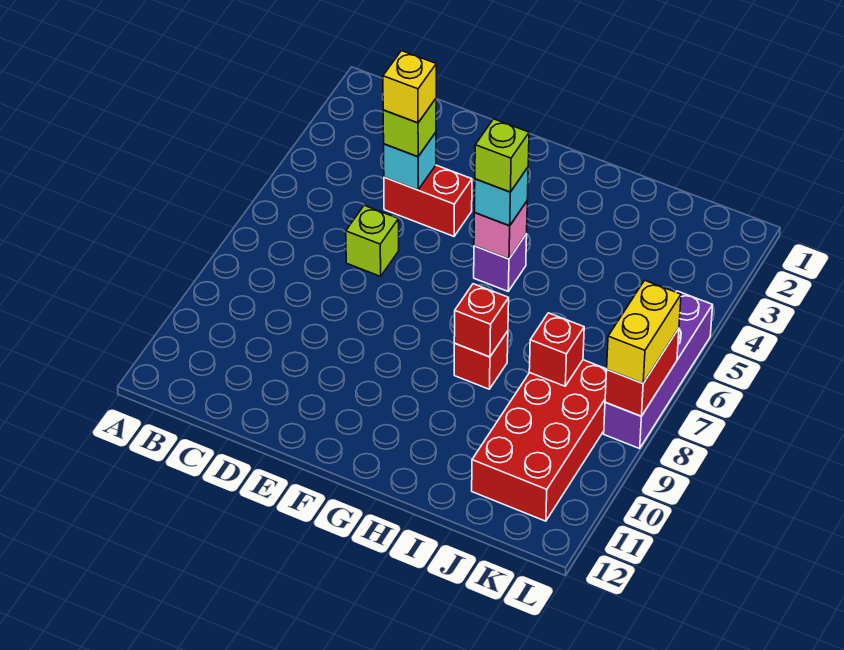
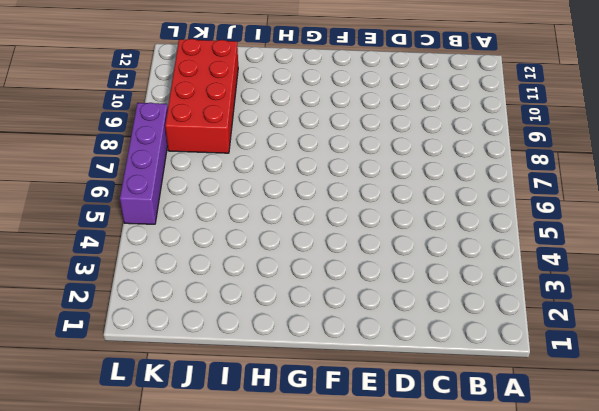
none -> red 1x2 brick [384,165,472,236]
none -> lime 1x1 brick [346,205,399,276]
none -> purple 1x1 brick [474,234,527,291]

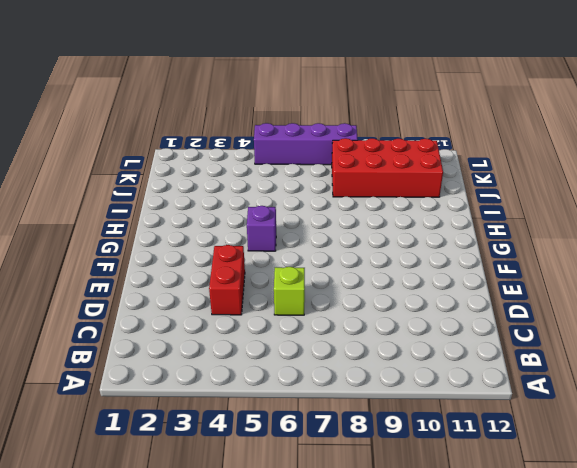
none -> red 1x1 brick [454,331,508,389]
none -> cyan 1x1 brick [384,132,436,190]
none -> pink 1x1 brick [474,201,527,259]

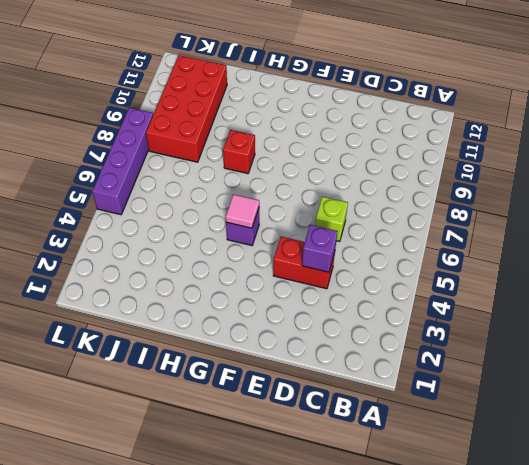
purple 1x1 brick [302,225,338,272] -> cyan 1x1 brick [384,132,436,190]
pink 1x1 tile [226,194,259,228] -> pink 1x1 brick [474,201,527,259]
none -> red 1x1 brick [454,284,509,357]
none -> red 1x1 brick [529,313,584,386]
none -> red 1x2 brick [605,328,679,416]

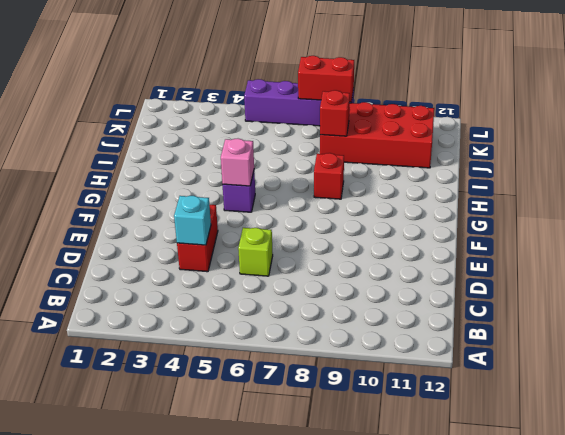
none -> red 1x1 brick [454,284,509,357]
none -> lime 1x1 brick [383,99,436,157]
none -> cyan 1x1 brick [475,167,528,226]

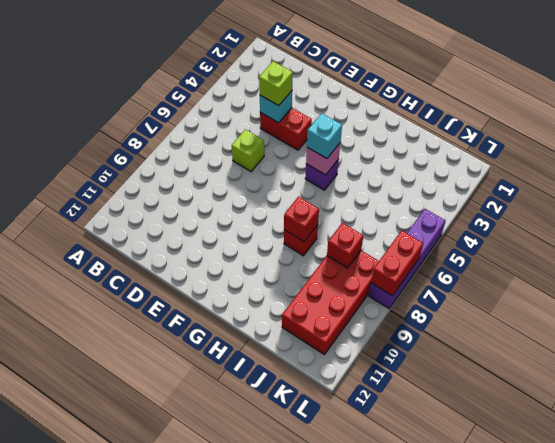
none -> yellow 1x2 brick [607,280,681,383]
none -> yellow 1x1 brick [383,51,436,123]
none -> lime 1x1 brick [475,119,529,192]

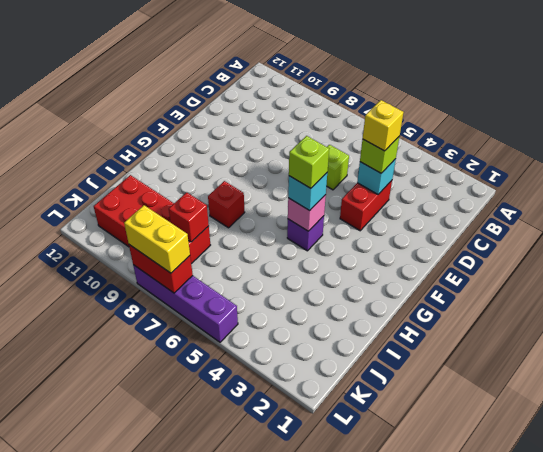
none -> red 1x1 brick [454,284,509,357]

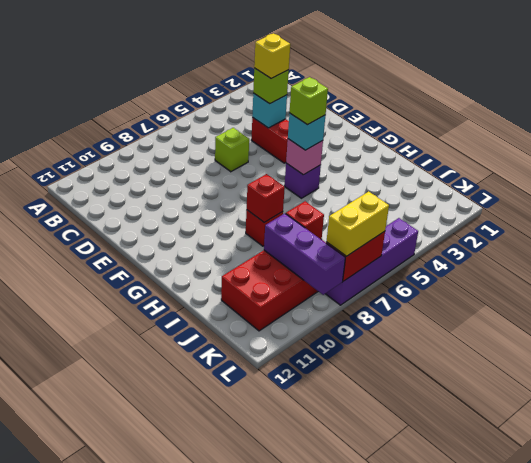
purple 1x3 brick [264,214,345,295] -> none

